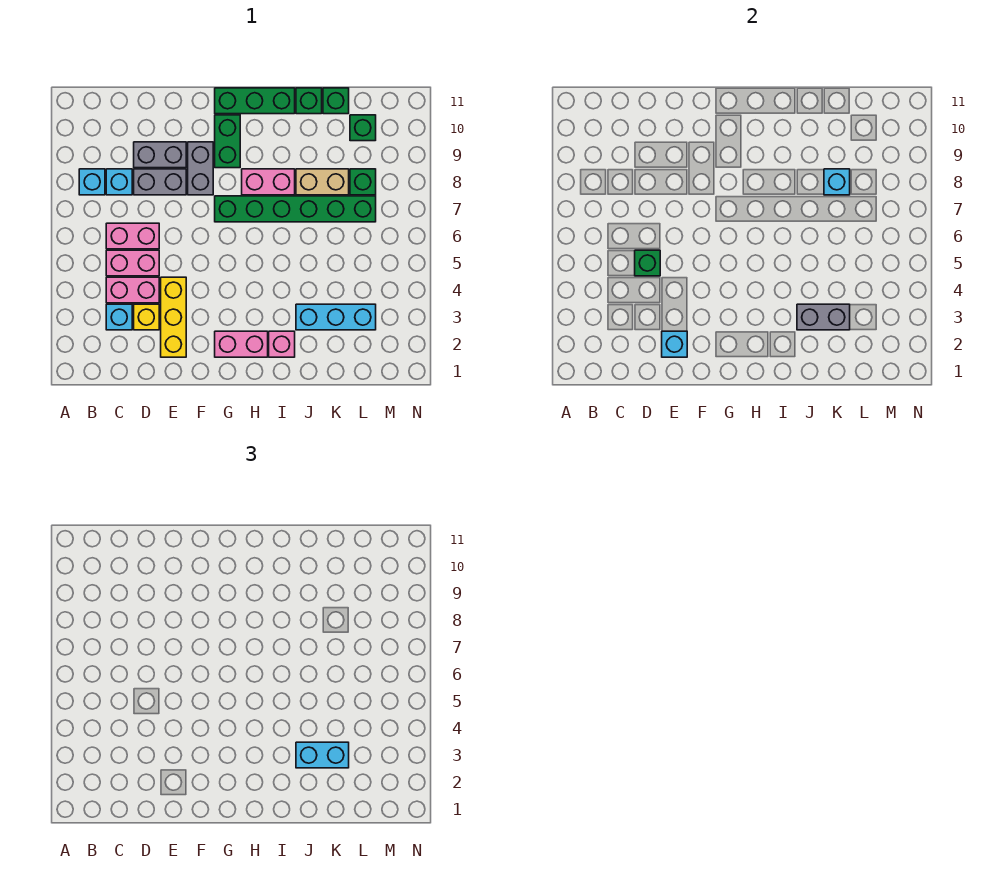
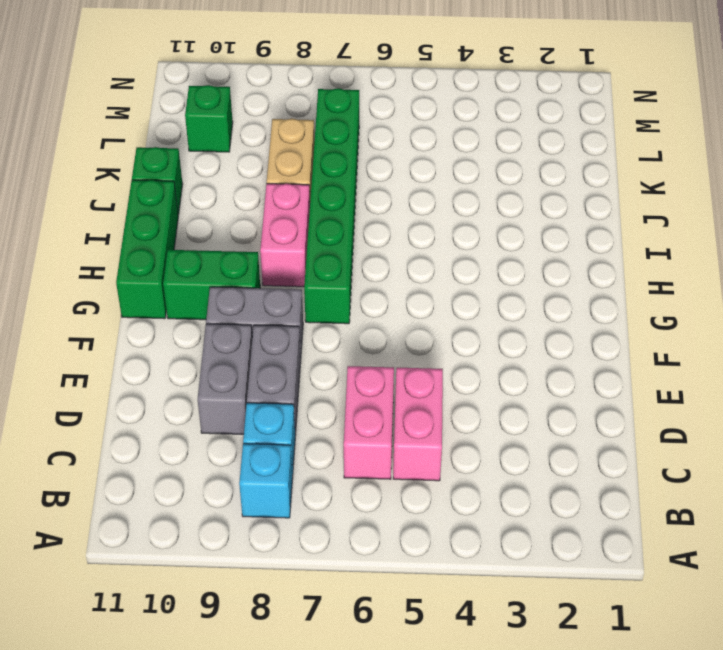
none -> cyan 1x1 brick [106,304,132,330]
none -> pink 1x2 brick [106,277,159,303]
none -> yellow 1x1 brick [134,304,159,330]

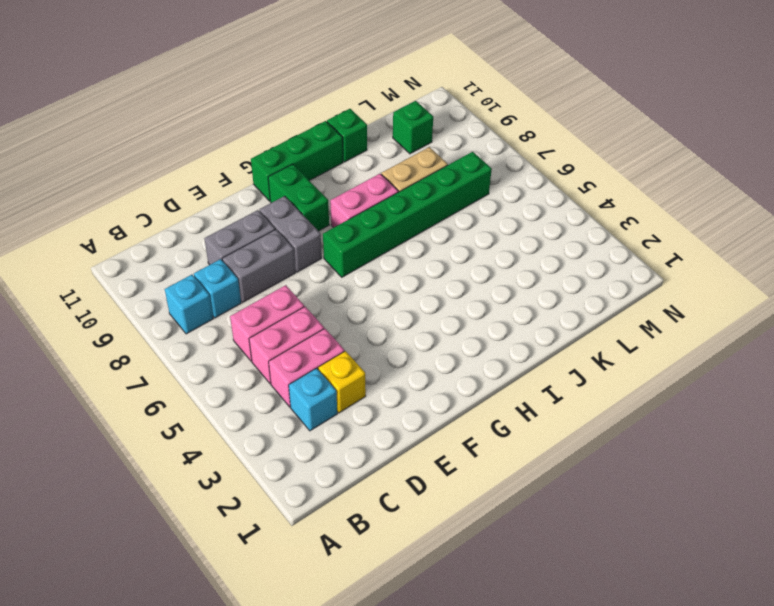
none -> yellow 1x3 brick [161,277,186,357]
none -> pink 1x2 brick [215,331,268,357]
none -> pink 1x1 brick [269,331,295,357]

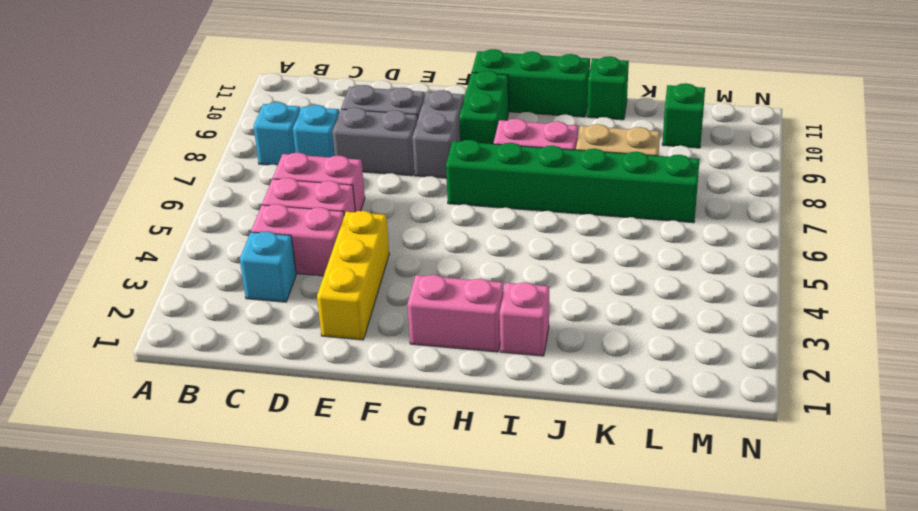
none -> yellow 1x1 brick [134,304,159,330]
none -> cyan 1x3 brick [296,304,376,330]
none -> green 1x1 brick [323,88,349,114]

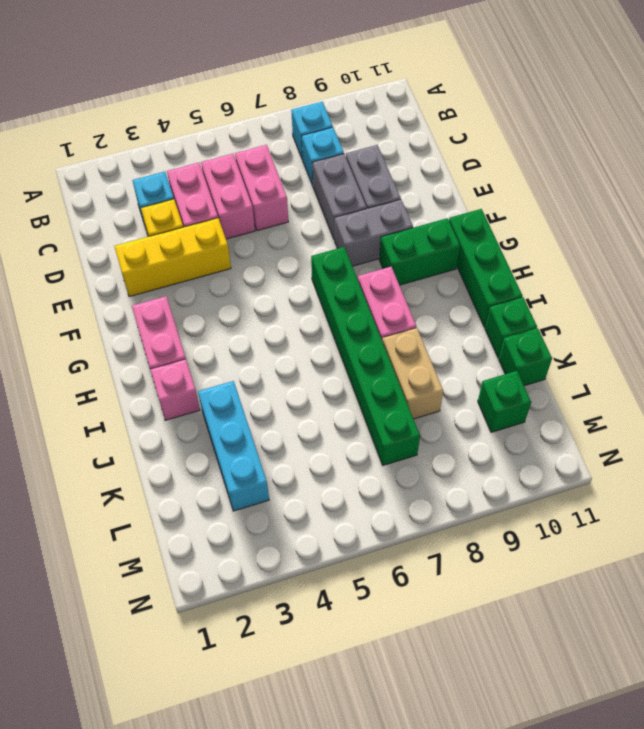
none -> green 1x1 brick [350,169,376,195]
none -> green 1x1 brick [635,250,660,276]
none -> cyan 1x1 brick [662,331,687,357]

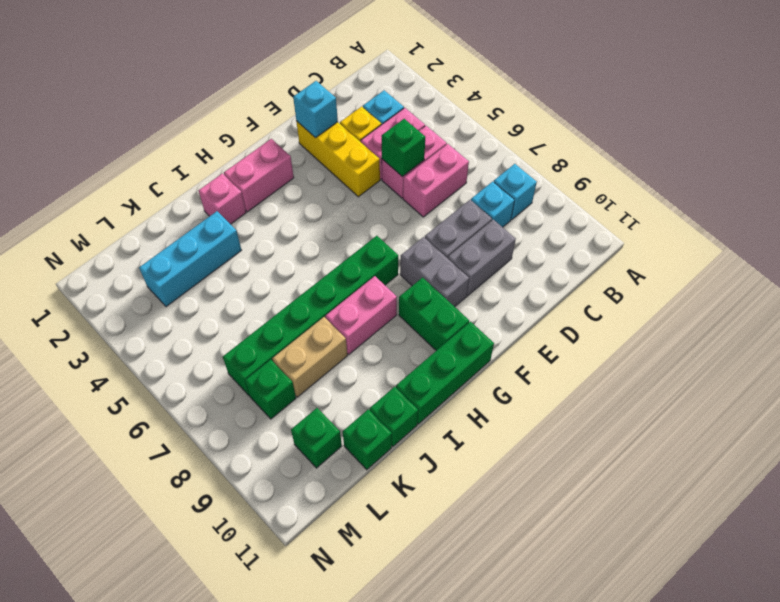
none -> grey 1x2 brick [797,304,850,330]
none -> cyan 1x1 brick [824,169,850,195]
none -> cyan 1x2 brick [296,742,349,768]

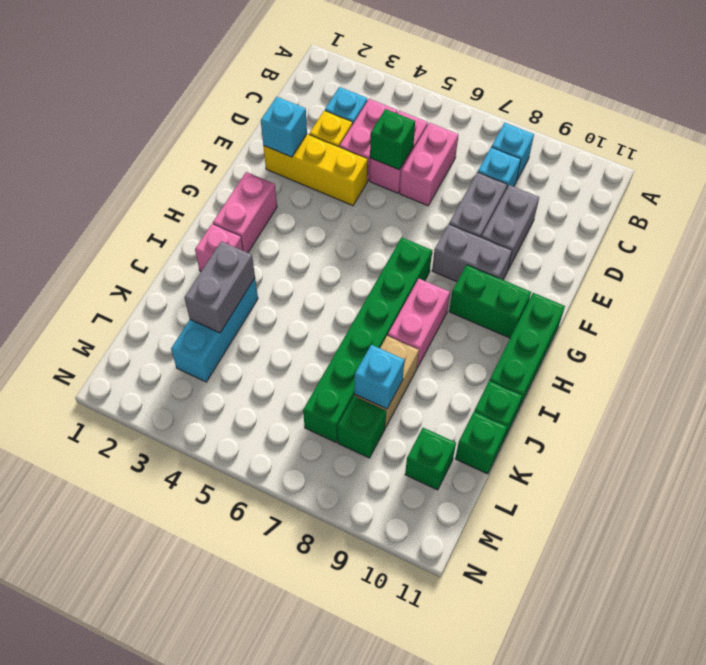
none -> cyan 1x2 brick [296,742,349,768]

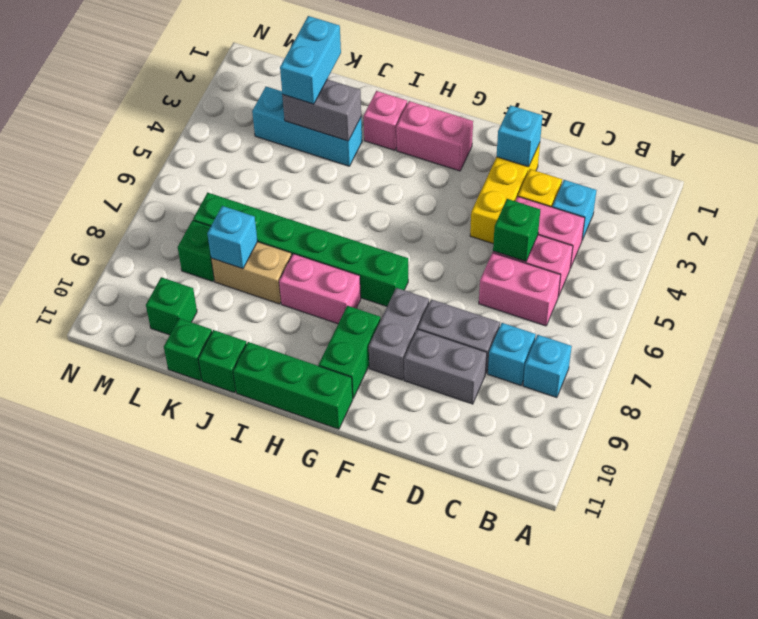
cyan 1x2 brick [280,16,341,104] -> cyan 1x2 brick turned to [296,742,349,768]

